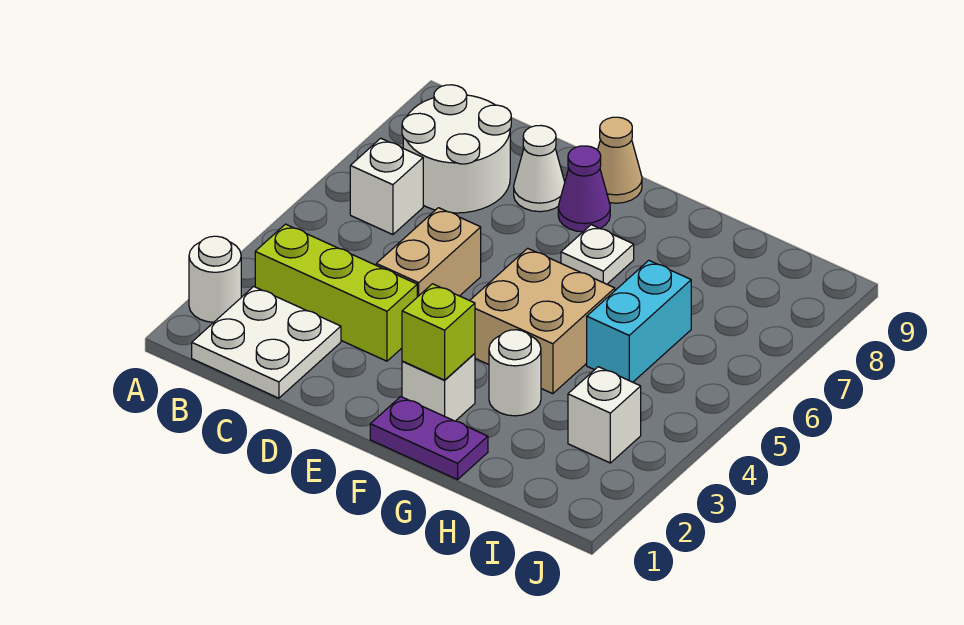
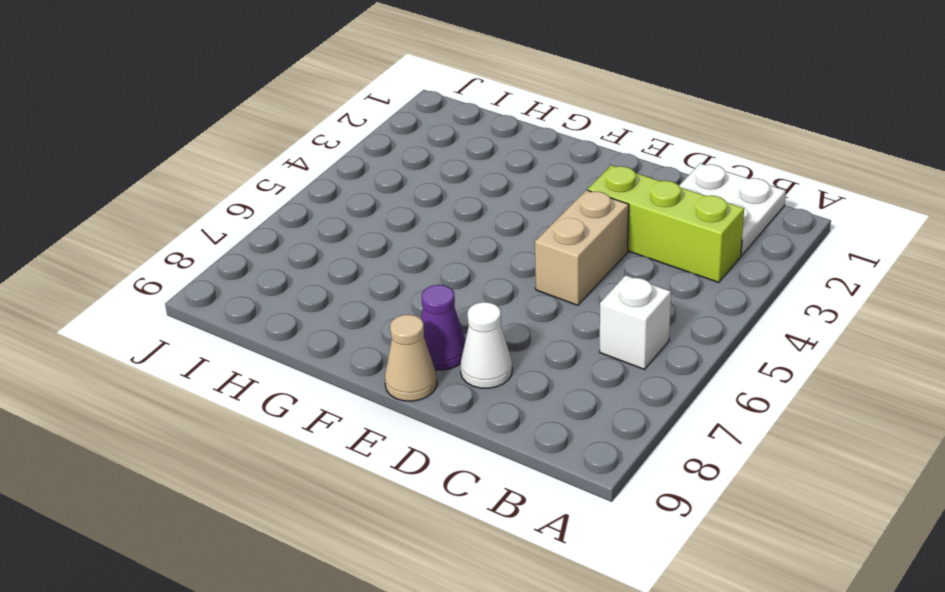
none -> white 1x1 round brick [189,236,241,322]
none -> white 2x2 round brick [402,85,511,213]
none -> purple 1x2 plate [370,397,488,480]

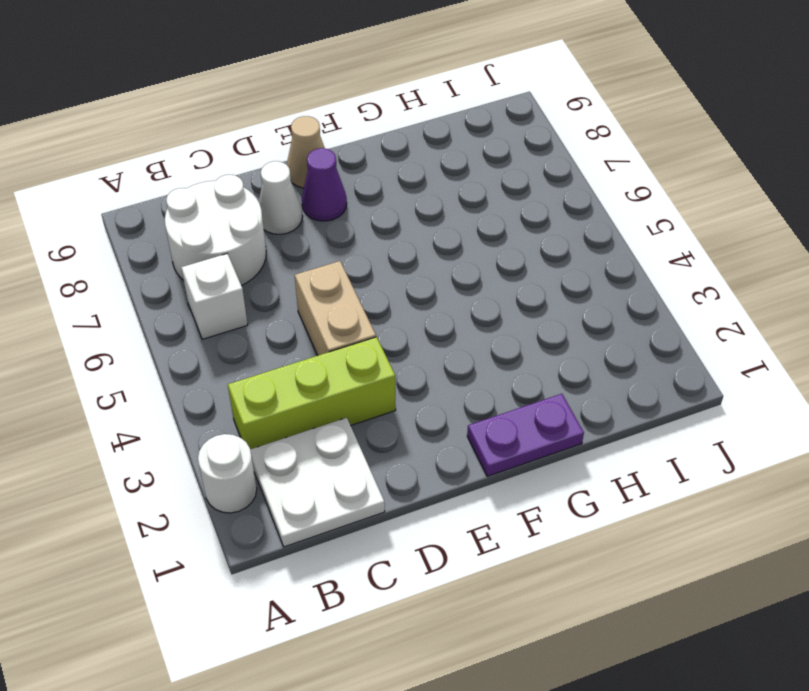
none -> white 1x1 brick [402,353,475,421]
none -> tan 2x2 brick [470,248,615,394]
none -> white 1x1 plate [561,225,634,284]

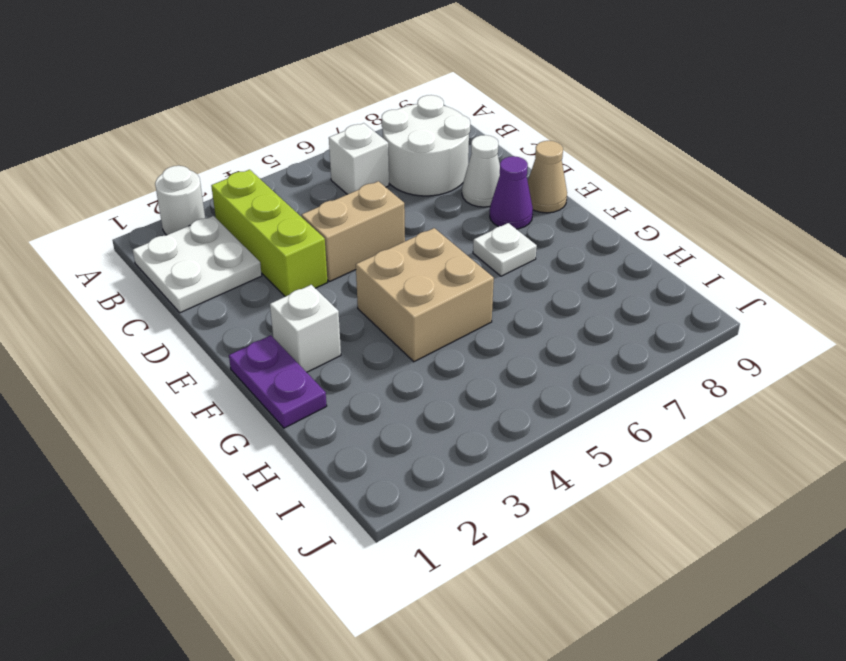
none -> white 1x1 round brick [489,330,541,416]
none -> cyan 1x2 brick [587,260,691,382]
none -> white 1x1 brick [568,367,641,463]

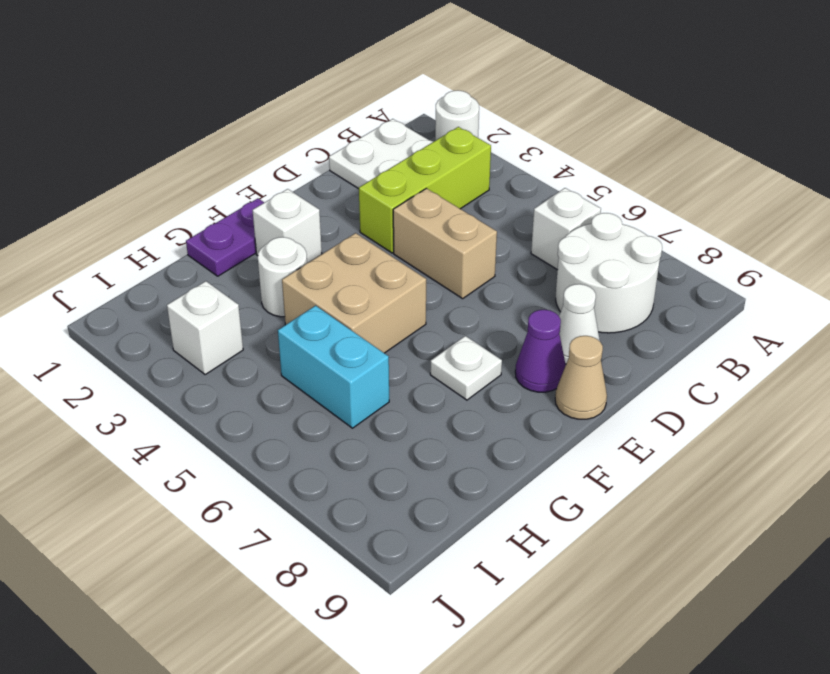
none -> lime 1x1 brick [402,284,475,380]

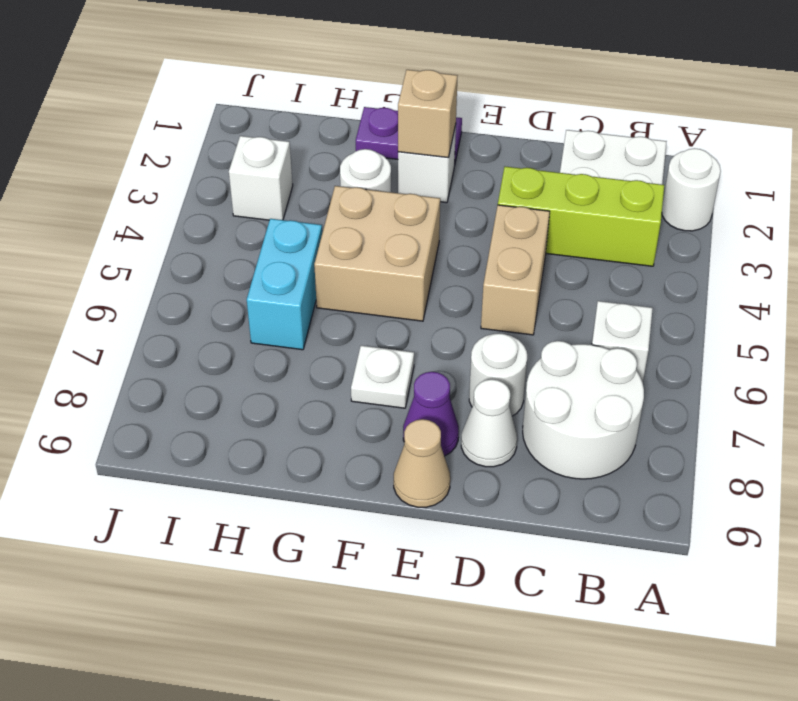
white 1x1 round brick [469,333,527,416] -> none
tan 1x1 brick [398,70,458,158] -> lime 1x1 brick [402,284,475,380]

